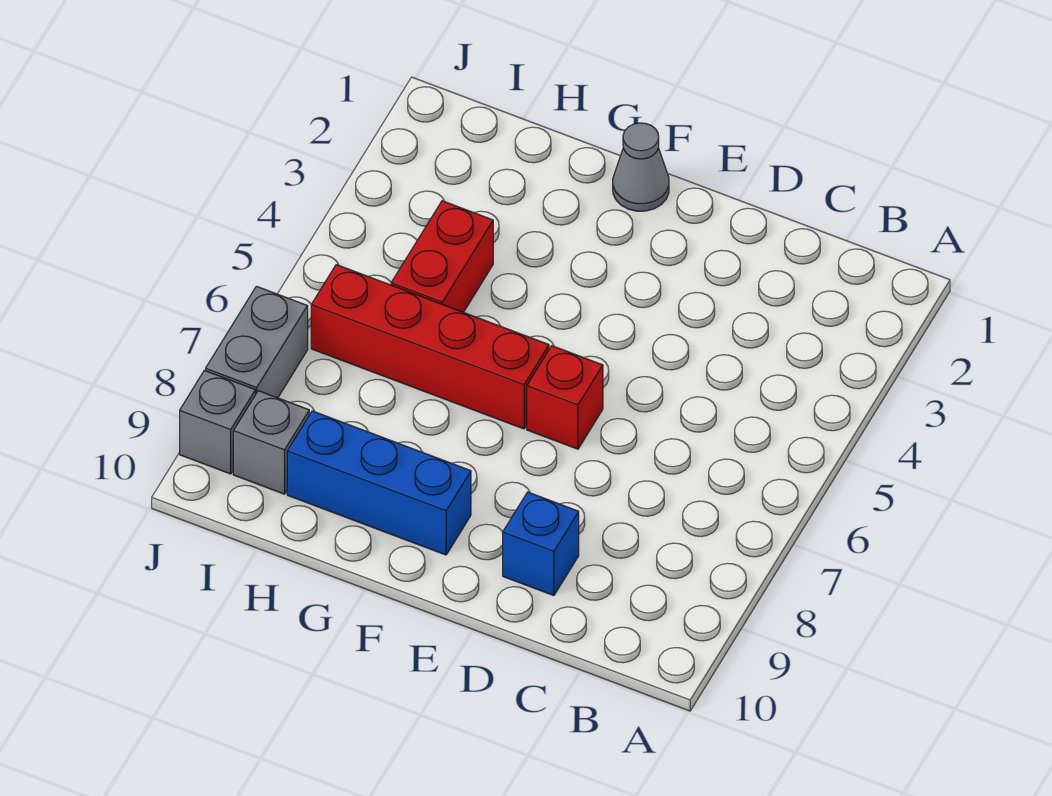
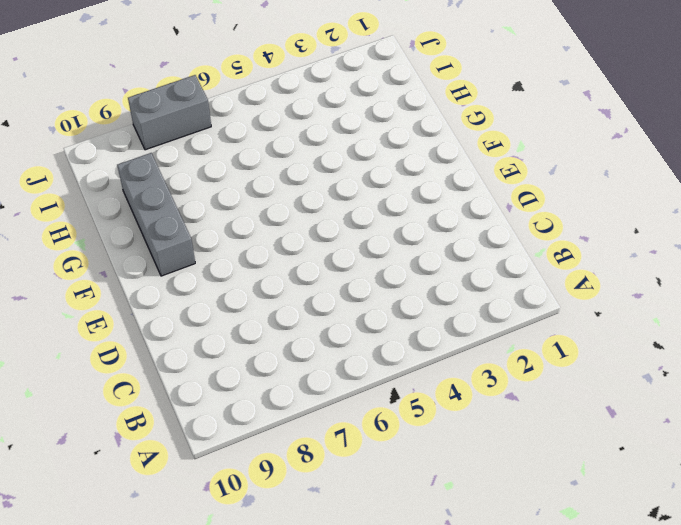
grey 1x3 brick [117,153,195,276] -> blue 1x3 brick [287,411,471,555]
none -> blue 1x1 brick [503,492,579,596]
none -> red 1x1 brick [527,346,603,449]

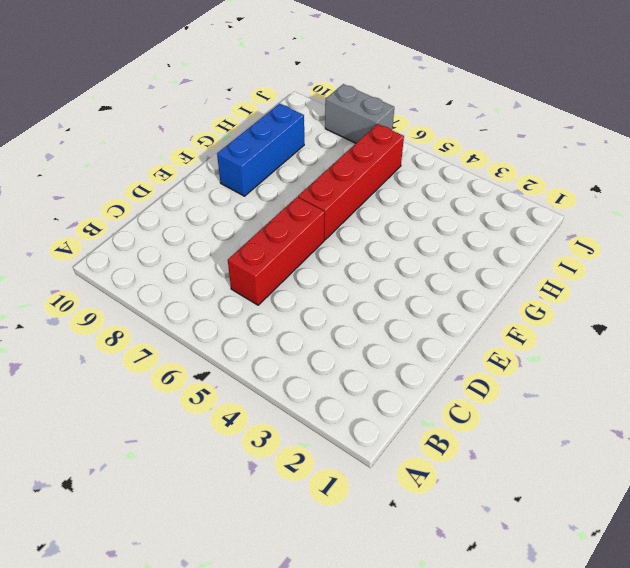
red 1x3 brick [228,197,325,305] -> red 1x1 brick [527,346,603,449]
none -> blue 1x1 brick [503,492,579,596]
none -> grey 1x1 cone [613,123,669,211]

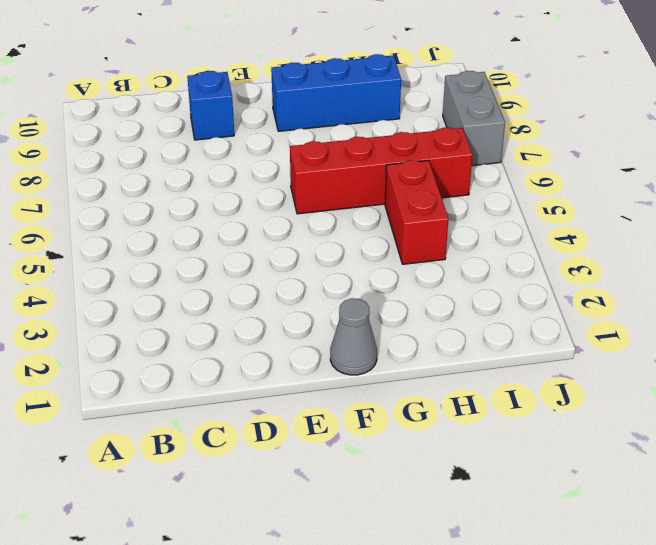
none -> red 1x1 brick [527,346,603,449]
none -> grey 1x1 brick [233,391,309,494]

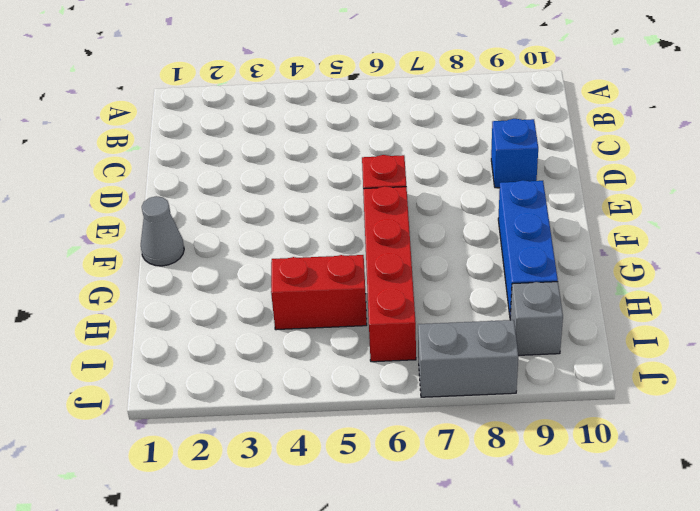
none -> grey 1x1 brick [180,370,256,474]

